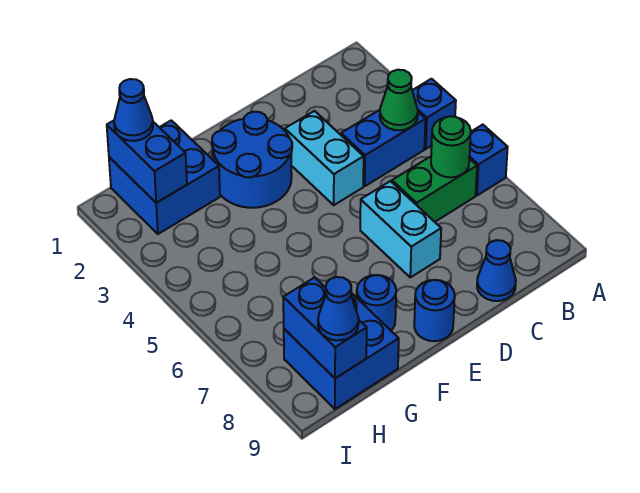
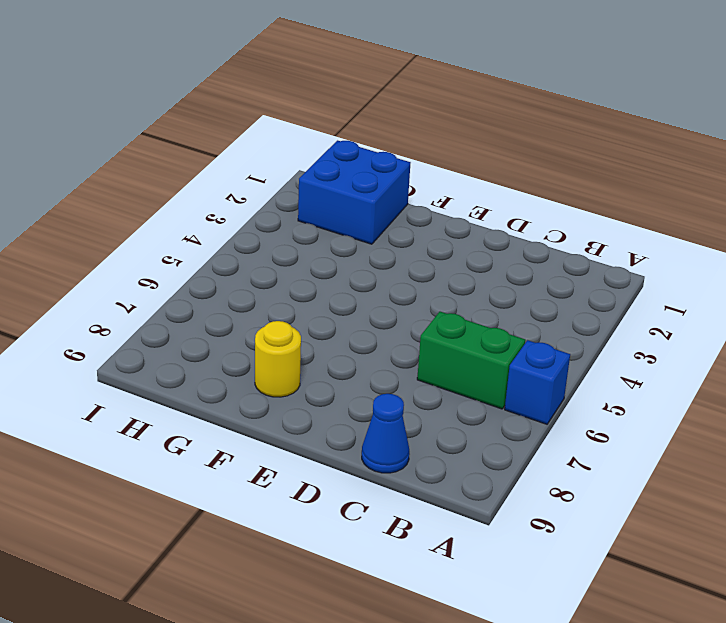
yellow 1x1 round brick [255,321,301,397] -> blue 1x1 round brick [357,275,396,330]
none -> blue 1x1 brick [412,79,456,149]
none -> blue 1x2 brick [341,110,425,186]
none -> cyan 1x2 brick [285,111,364,205]

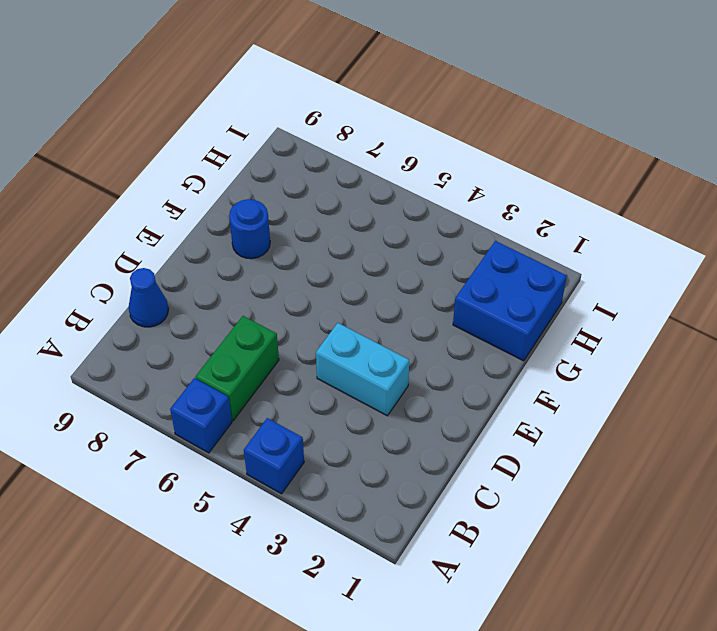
none -> blue 1x2 brick [341,110,425,186]
none -> cyan 1x2 brick [360,181,441,277]
none -> blue 2x2 round brick [212,112,292,208]

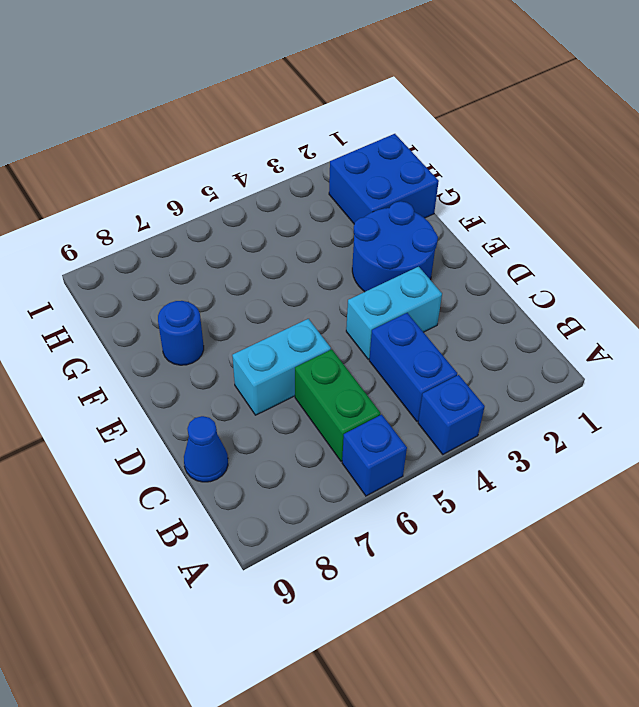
none -> blue 1x1 round brick [414,280,455,341]
none -> blue 2x2 brick [284,293,399,409]
none -> green 1x1 cone [380,70,418,130]

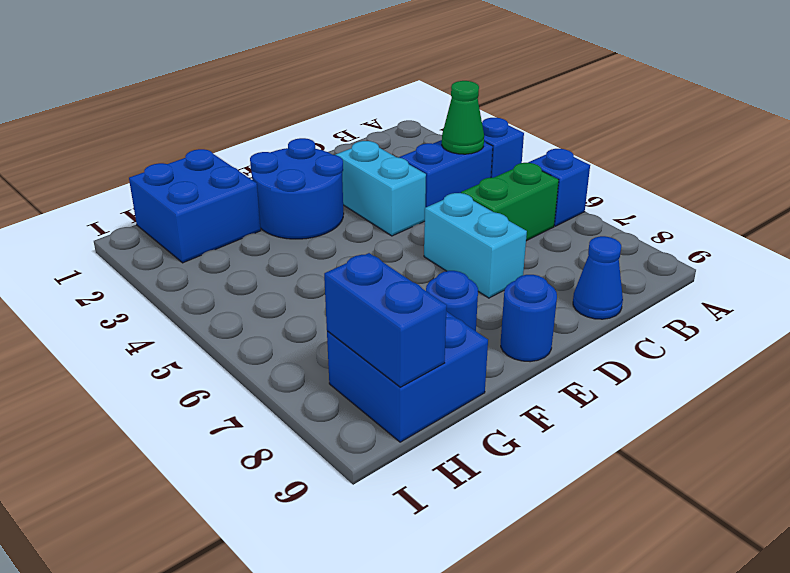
none -> green 1x1 round brick [431,116,471,177]
none -> blue 1x2 brick [107,121,187,203]
none -> blue 1x1 cone [114,79,153,141]

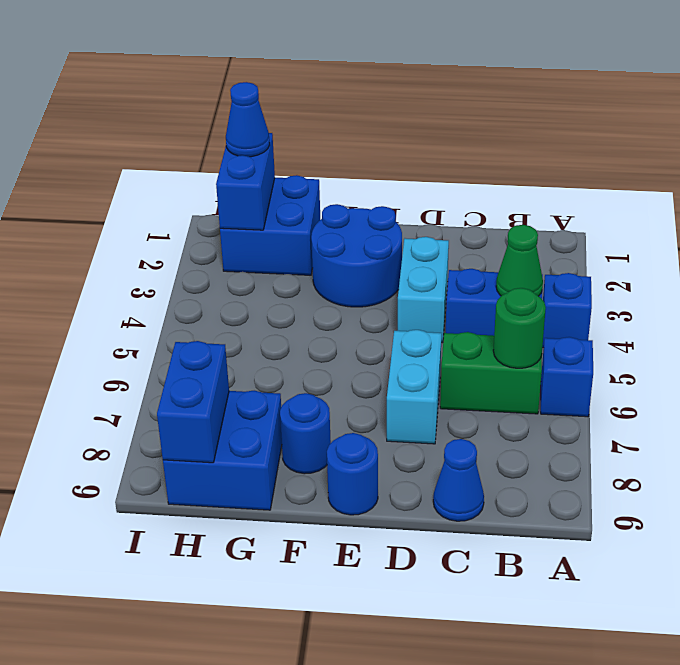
none -> blue 1x1 cone [318,277,359,340]

